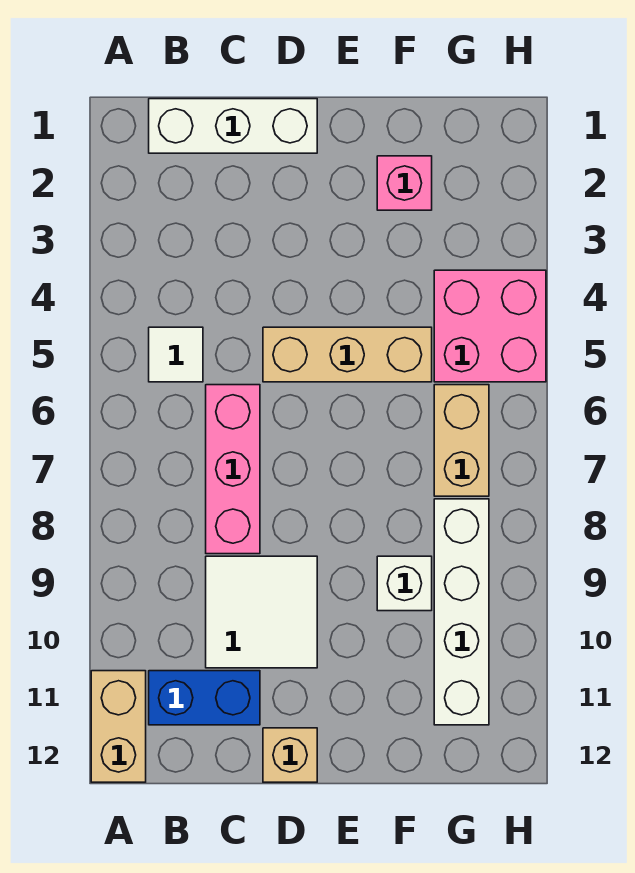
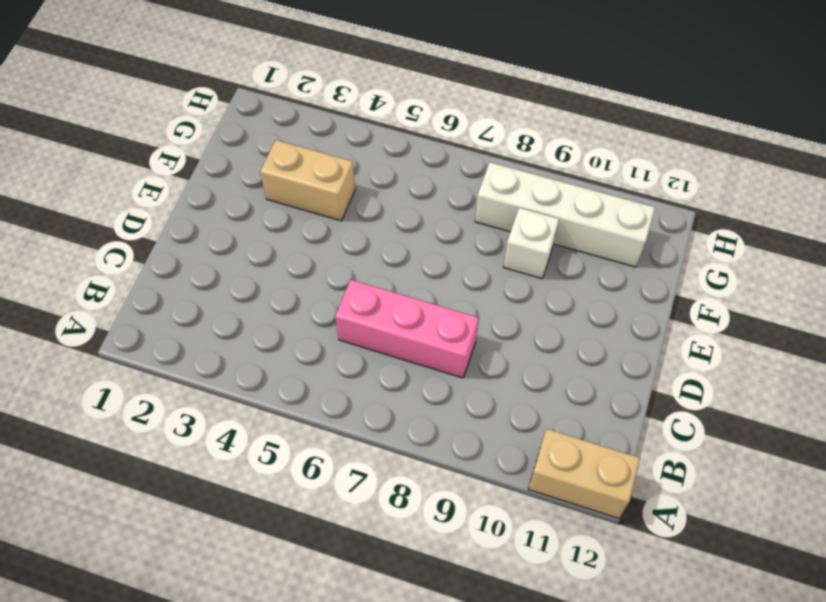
tan 1x2 brick [260,140,355,221] -> tan 1x2 brick moved to [434,385,489,496]
none -> white 1x3 brick [149,99,317,153]
none -> white 1x1 tile [149,327,203,382]
none -> blue 1x2 brick [149,671,260,725]

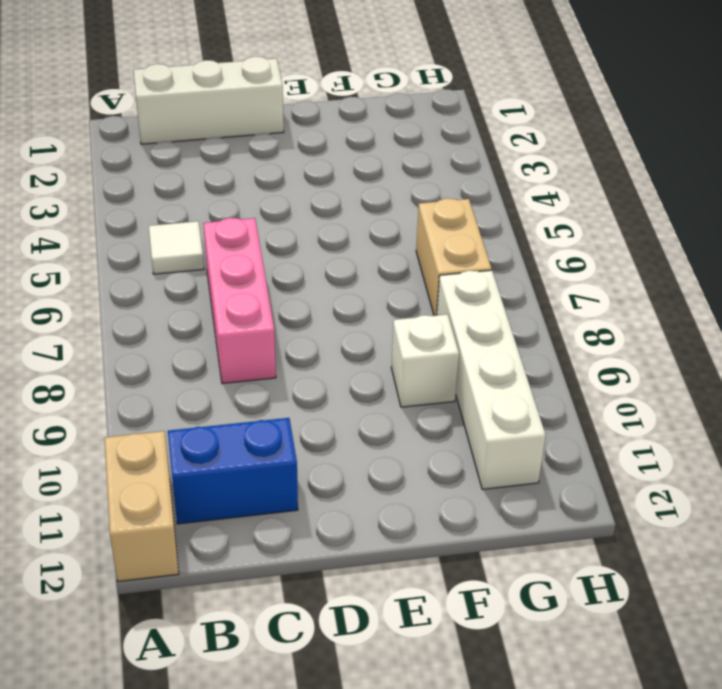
none -> white 2x2 tile [206,556,317,668]
none -> tan 1x3 brick [263,327,432,382]
none -> tan 1x1 brick [263,728,317,782]

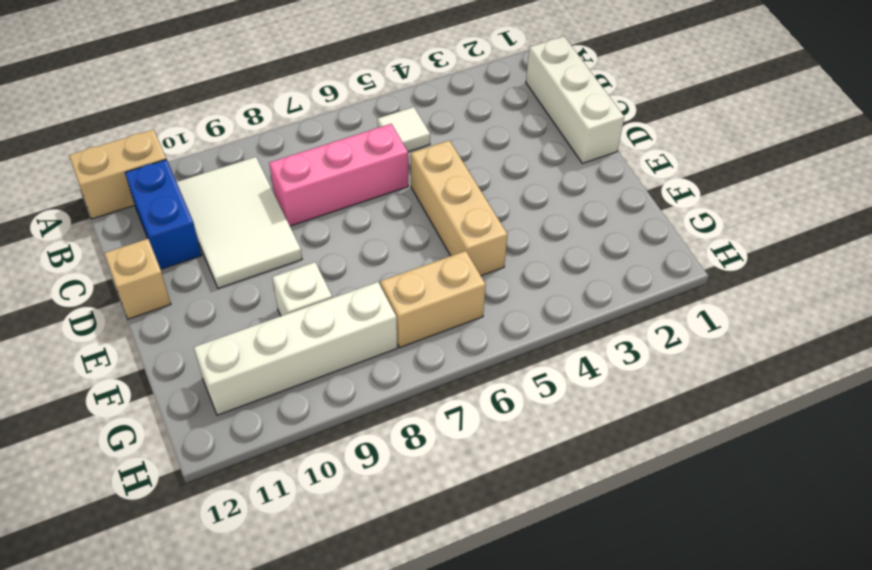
white 2x3 tile [177,157,302,288] -> white 2x2 tile [206,556,317,668]
none -> pink 1x1 brick [377,156,432,210]
none -> pink 2x2 brick [434,270,546,382]

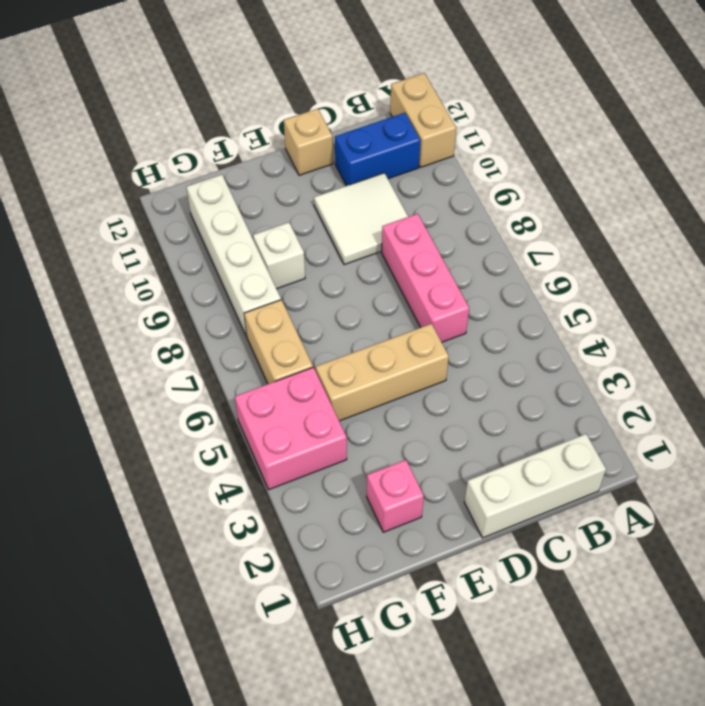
none -> white 1x1 tile [149,327,203,382]

